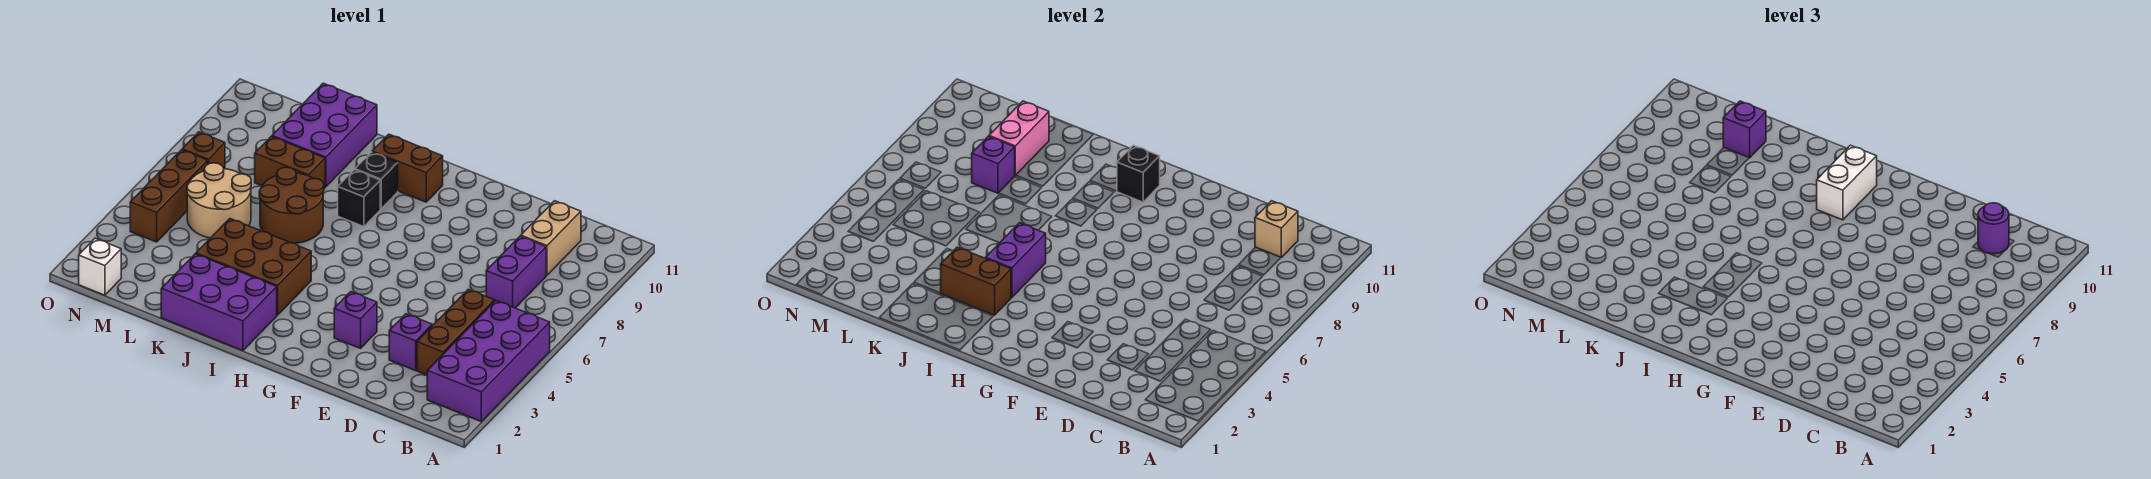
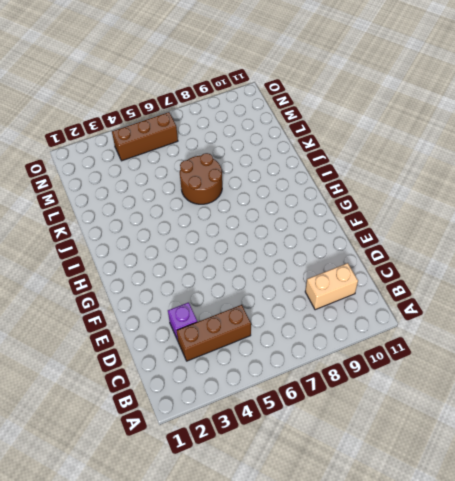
none -> purple 2x4 brick [427,301,550,421]
none -> purple 1x2 brick [486,236,546,308]
none -> purple 1x1 brick [334,292,377,348]

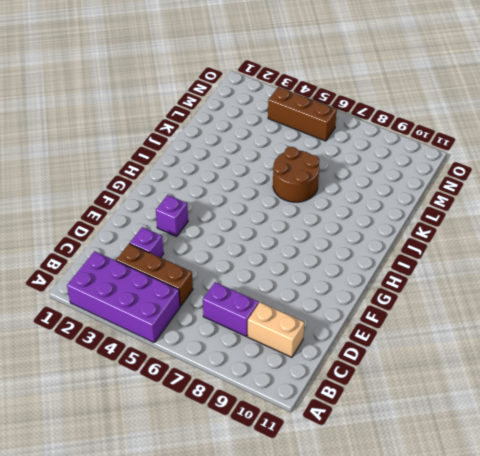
none -> brown 1x2 brick [372,134,443,202]
none -> purple 2x3 brick [161,254,277,351]
none -> brown 2x3 brick [196,219,311,315]

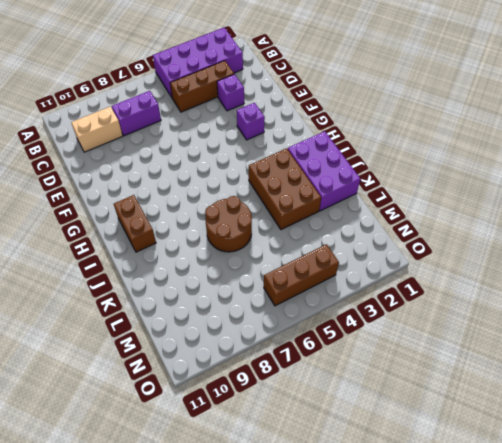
none -> black 1x1 brick [338,170,380,227]
none -> black 1x1 brick [355,152,398,209]
none -> brown 1x2 brick [255,136,325,188]

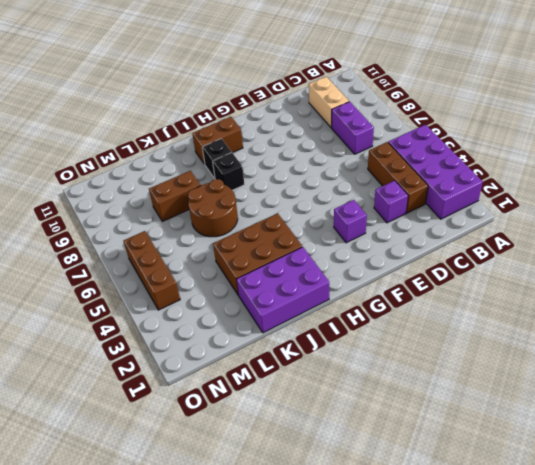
none -> purple 2x3 brick [272,83,377,187]
none -> tan 2x2 round brick [187,163,251,238]
none -> white 1x1 brick [79,238,121,295]

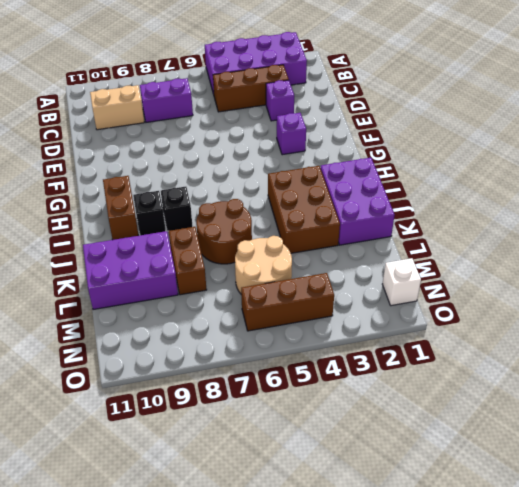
none -> brown 1x1 brick [182,132,225,169]
none -> tan 1x1 brick [1255,201,1298,257]
none -> black 1x1 brick [1117,145,1160,202]

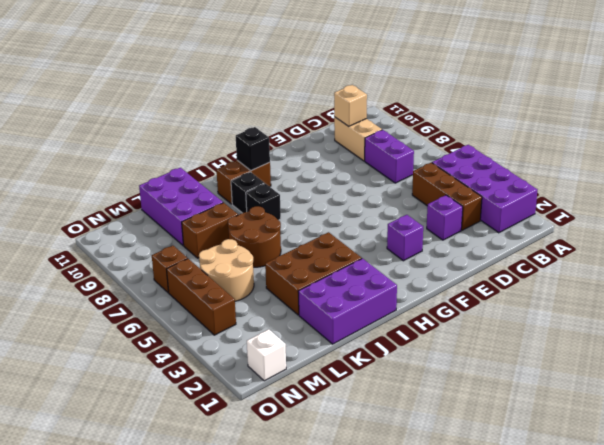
none -> brown 1x2 brick [941,247,1011,315]
none -> purple 1x2 brick [986,223,1046,297]
none -> purple 1x1 brick [972,136,1015,193]

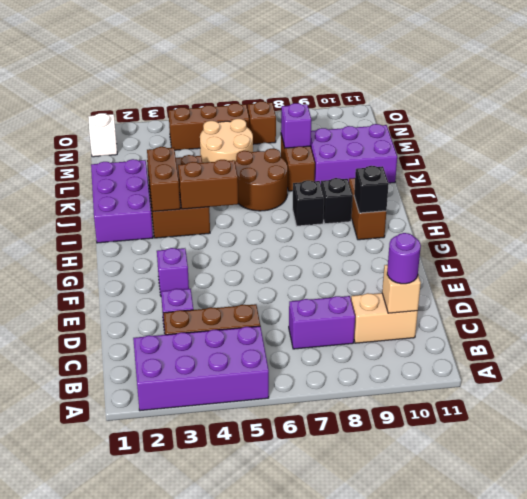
brown 1x2 brick [178,160,238,209] -> purple 1x2 brick [986,223,1046,297]
none -> pink 1x2 brick [989,101,1049,175]
none -> white 1x2 brick [1817,145,1877,220]
none -> purple 1x1 brick [1723,101,1766,158]

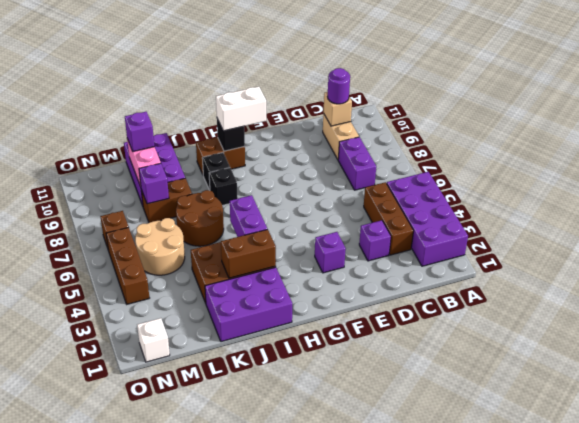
white 1x2 brick [216,87,266,131] -> white 1x2 brick turned to [1817,145,1877,220]

